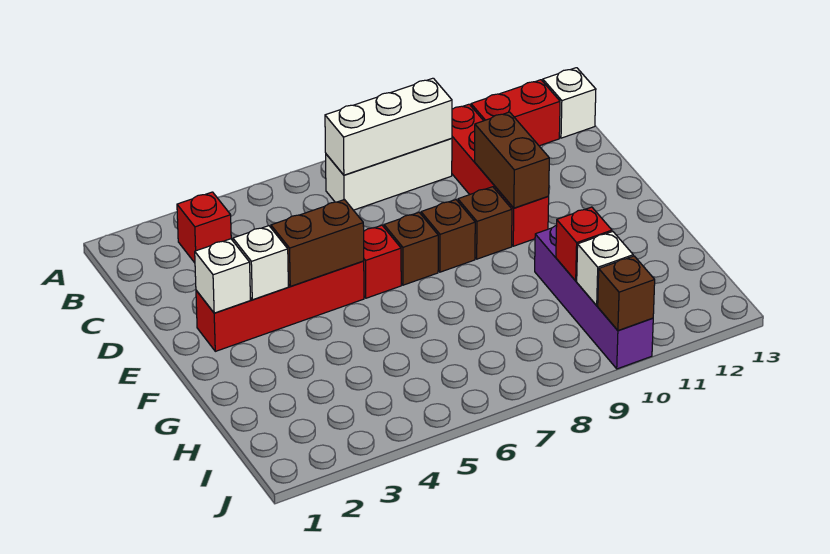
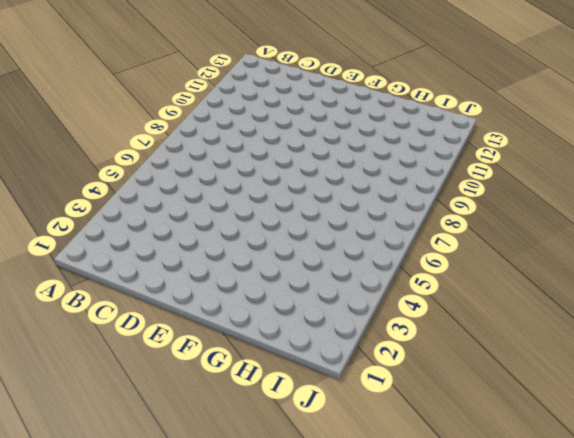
none -> red 1x1 brick [177,192,231,263]
none -> white 1x3 brick [326,138,452,210]
none -> red 1x4 brick [452,104,549,246]

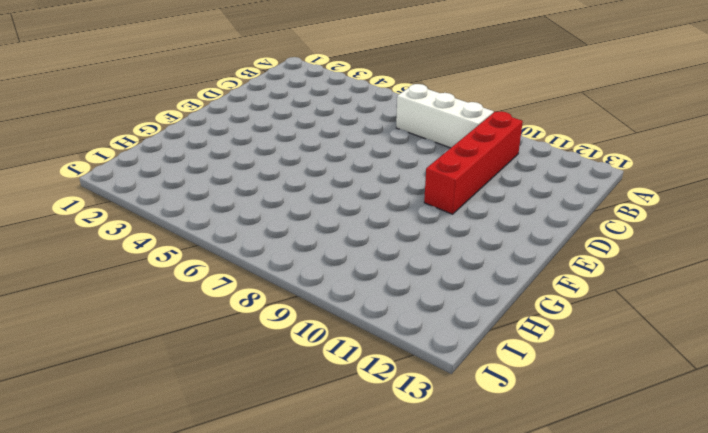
none -> red 1x1 brick [177,192,231,263]
none -> red 1x2 brick [471,80,560,146]
none -> white 1x1 brick [543,68,596,138]

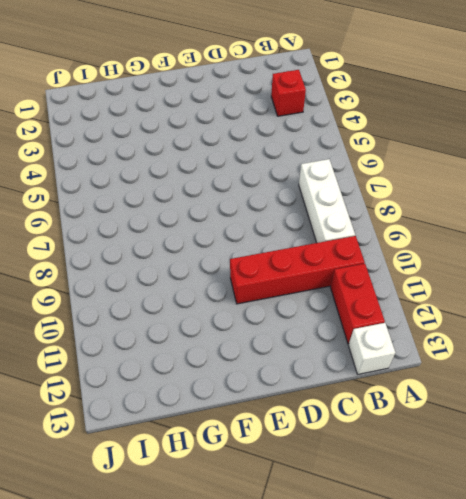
none -> red 1x4 brick [196,261,364,351]
none -> red 1x1 brick [364,225,401,298]
none -> brown 1x1 brick [384,212,438,285]

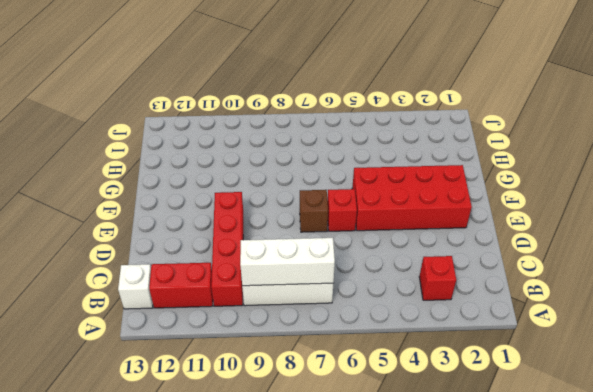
red 2x4 brick [352,165,472,231] -> red 1x4 brick [196,261,364,351]
none -> brown 1x1 brick [421,200,475,272]
none -> brown 1x1 brick [458,187,512,259]
none -> purple 1x4 brick [535,225,653,369]

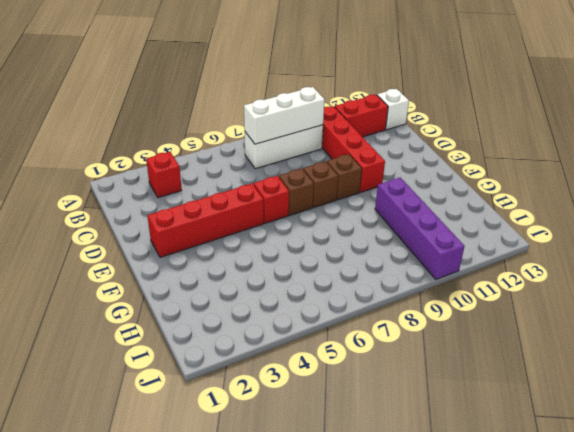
none -> brown 1x2 brick [475,112,549,208]
none -> white 1x1 brick [195,239,251,313]
none -> white 1x1 brick [233,226,288,300]

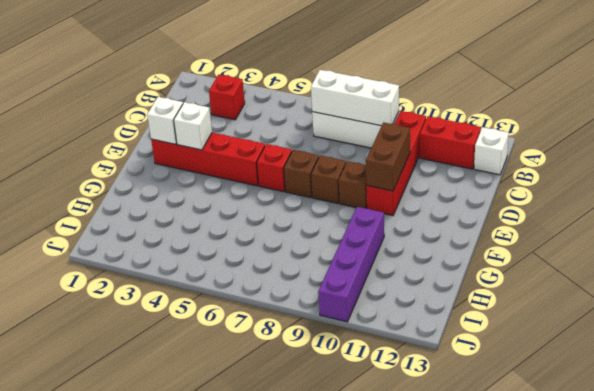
none -> brown 1x2 brick [271,200,364,286]
none -> red 1x1 brick [556,207,612,281]
none -> white 1x1 brick [577,232,633,305]

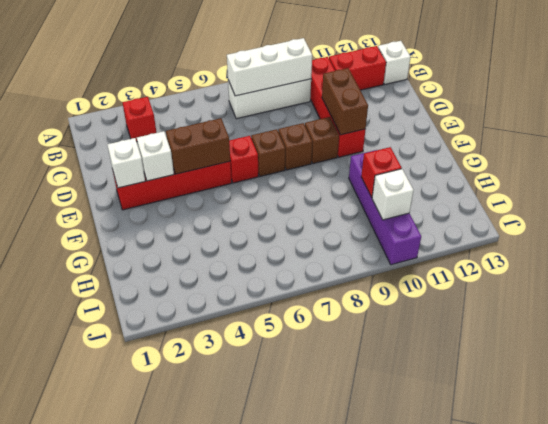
none -> brown 1x1 brick [598,256,655,331]

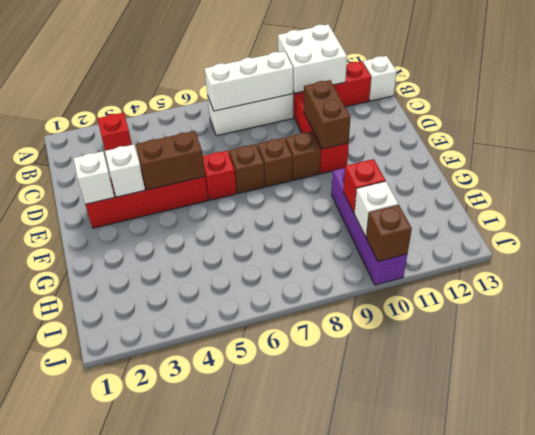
white 2x2 brick [278,24,347,93] -> none

